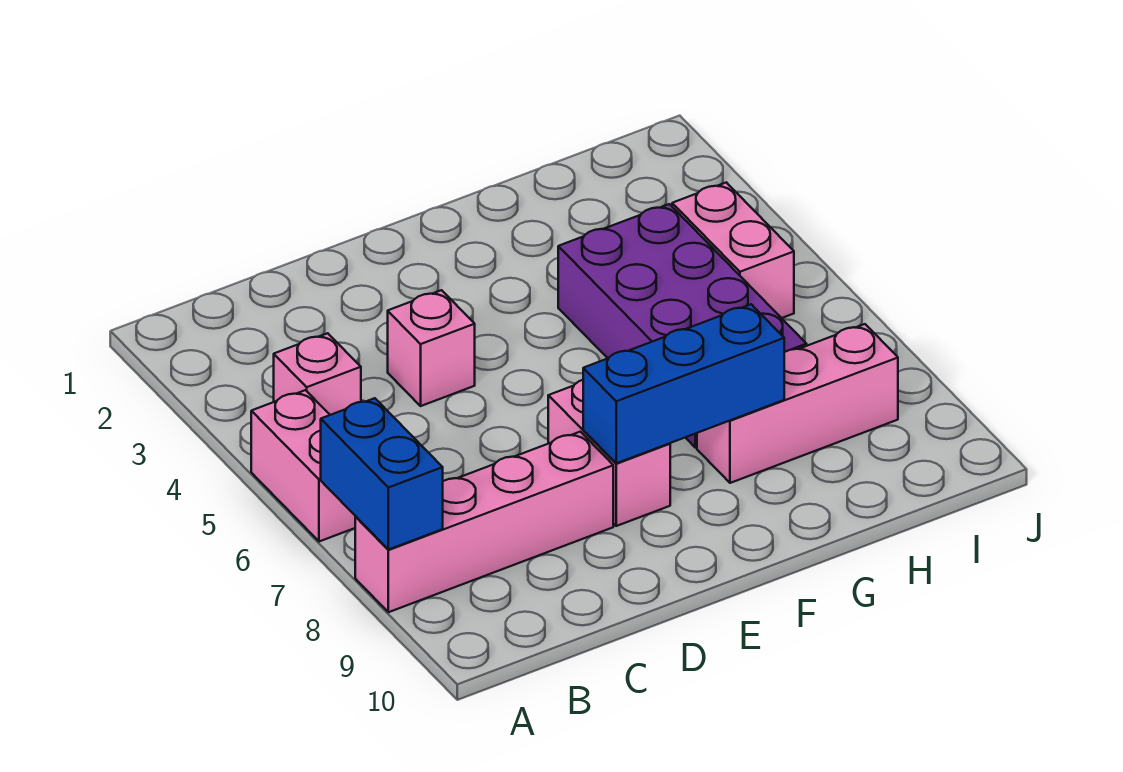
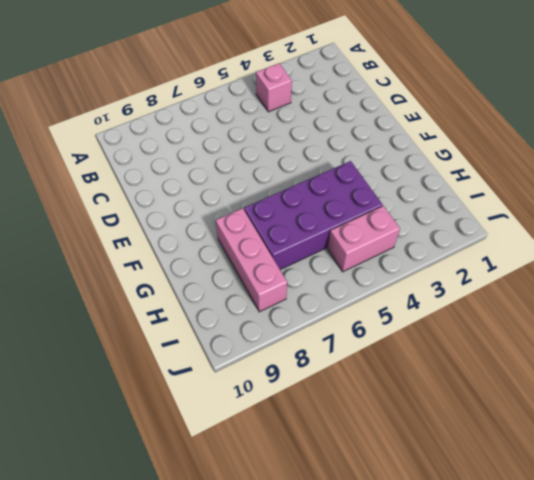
none -> pink 1x2 brick [251,390,356,542]
none -> pink 1x4 brick [355,432,613,612]

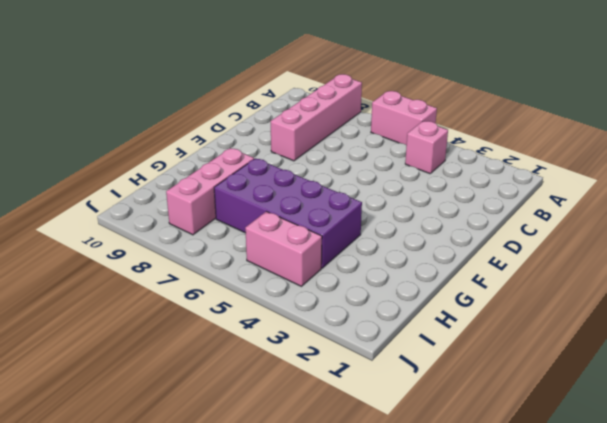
none -> pink 1x1 brick [388,290,475,406]
none -> pink 1x2 brick [548,380,670,526]

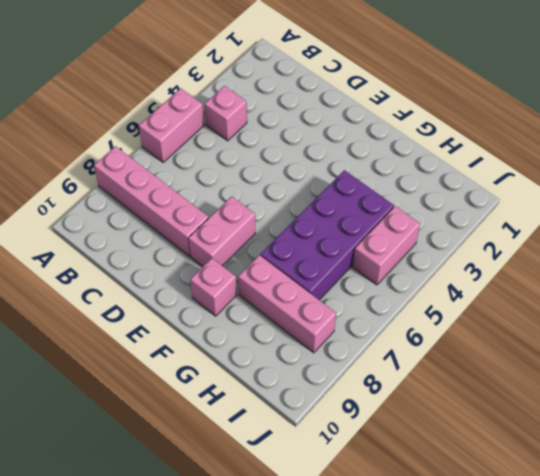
pink 1x1 brick [190,258,237,316] -> pink 1x1 brick moved to [388,290,475,406]
none -> blue 1x2 brick [321,398,443,550]
none -> blue 1x3 brick [583,304,784,463]

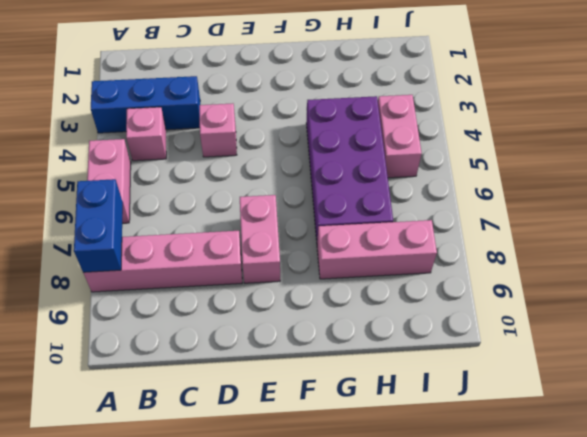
blue 1x3 brick [91,76,200,133] -> blue 1x3 brick moved to [583,304,784,463]

